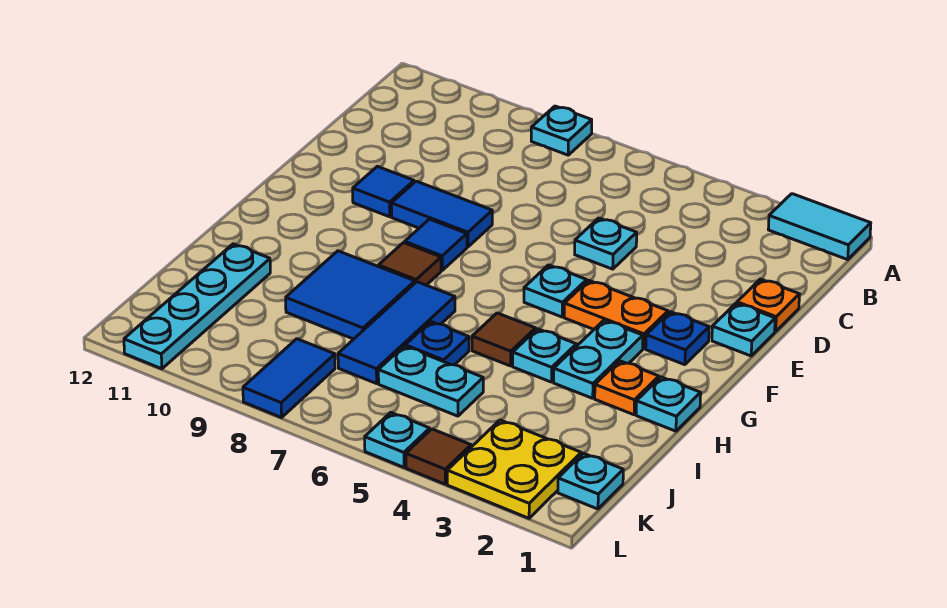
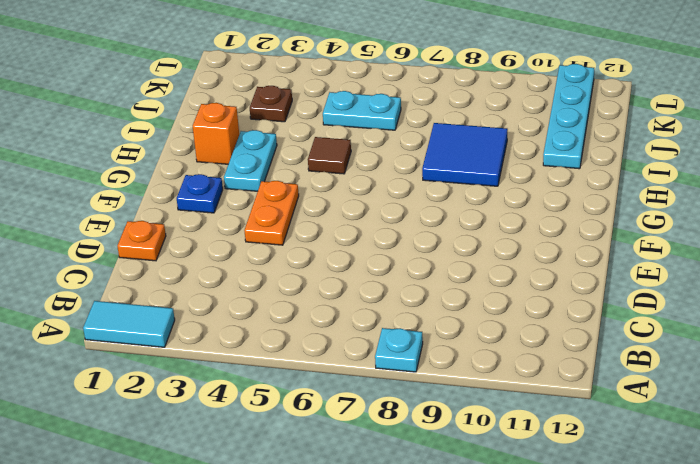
orange 1x2 plate [244,181,299,245] -> orange 1x2 plate turned to [564,280,668,349]
orange 1x1 brick [193,103,239,164] -> orange 1x1 plate [595,361,659,415]
brown 1x1 plate [250,86,292,122] -> none
none -> cyan 1x1 plate [575,218,637,269]
none -> cyan 1x1 plate [712,303,775,356]
none -> blue 1x2 tile [391,181,492,247]

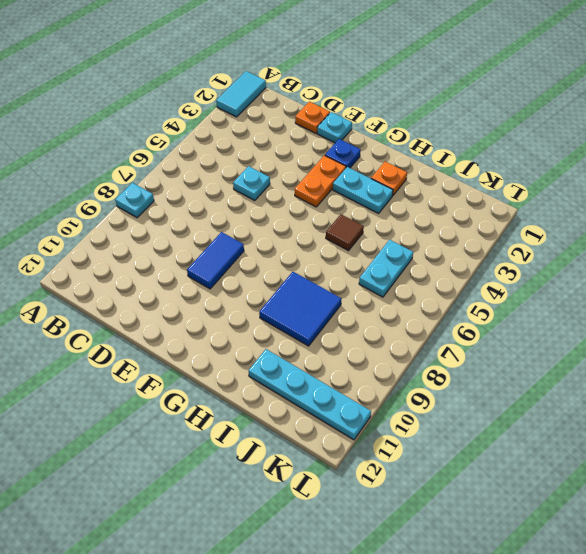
none -> blue 1x1 tile [353,166,414,217]
none -> cyan 1x1 plate [524,265,587,317]
none -> blue 1x1 tile [405,219,467,270]

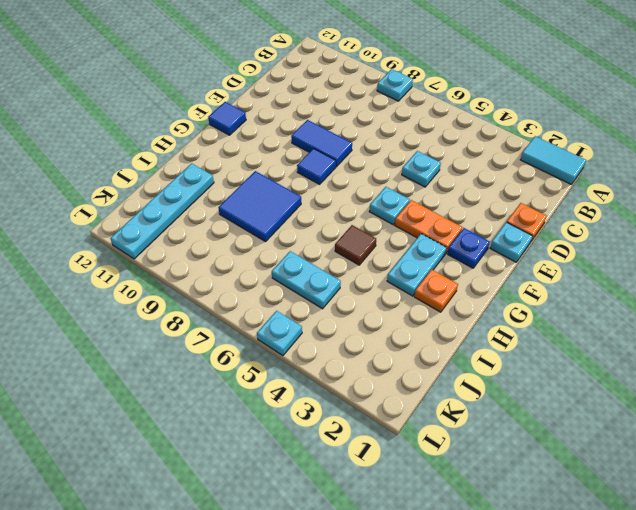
blue 1x1 tile [208,102,246,135] -> blue 1x1 tile moved to [353,166,414,217]
none -> brown 1x1 tile [378,243,441,285]
none -> cyan 1x1 plate [636,377,701,431]
none -> cyan 1x1 plate [513,329,576,382]

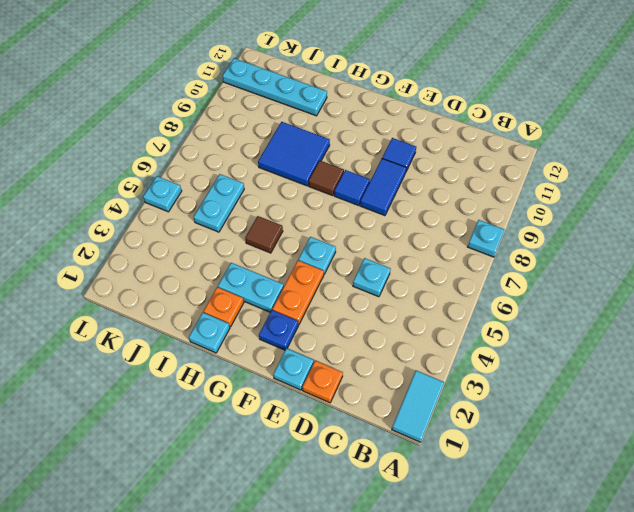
none -> cyan 1x1 plate [513,329,576,382]
none -> blue 1x3 tile [338,282,455,384]
none -> blue 1x1 plate [405,322,469,365]

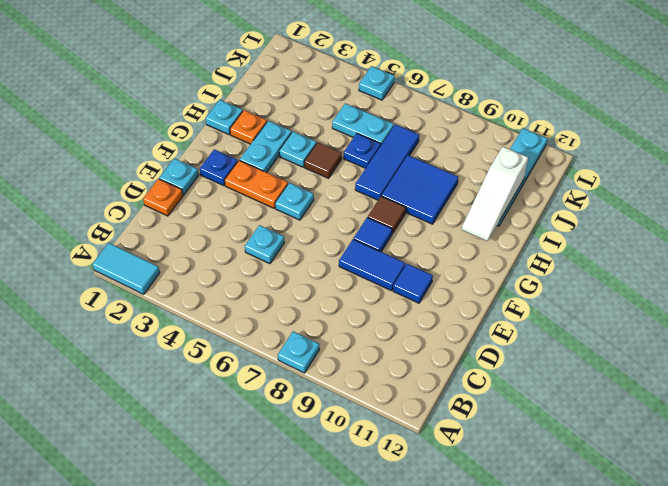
white 1x3 slope [462,147,528,241] -> none
none -> cyan 1x1 plate [558,453,623,509]
none -> yellow 2x2 plate [447,420,581,518]
none -> blue 1x2 tile [243,339,335,418]

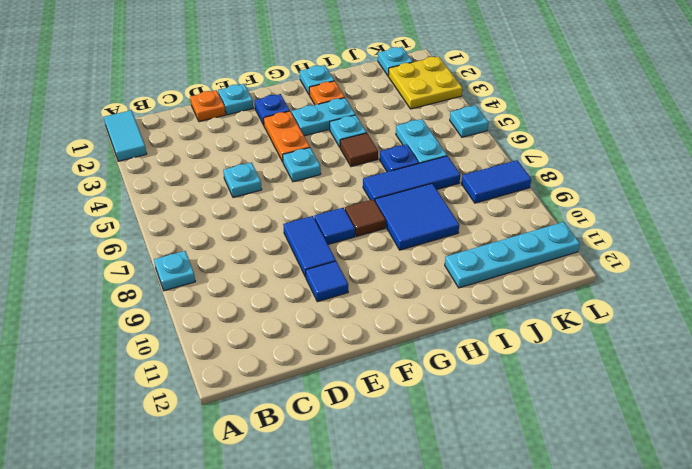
none -> brown 1x1 tile [406,429,471,484]

